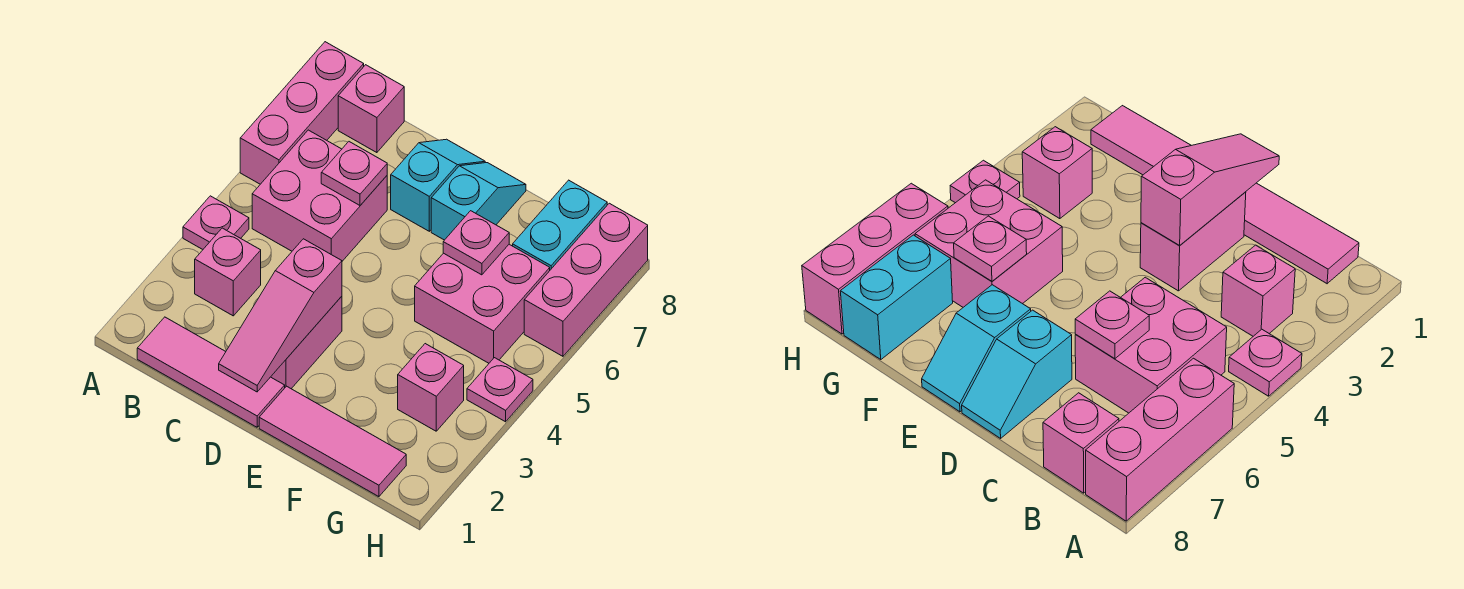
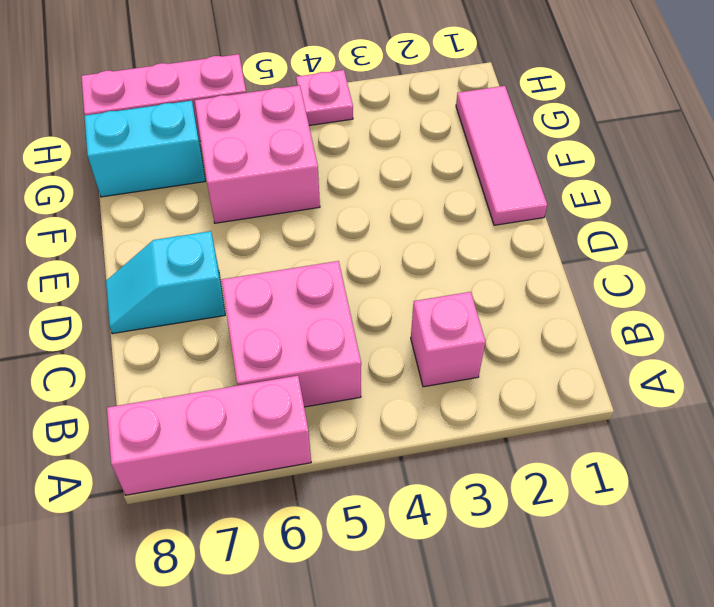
none -> pink 1x1 plate [183,196,249,249]
none -> pink 1x3 tile [137,317,285,427]
none -> pink 1x1 brick [338,65,404,153]

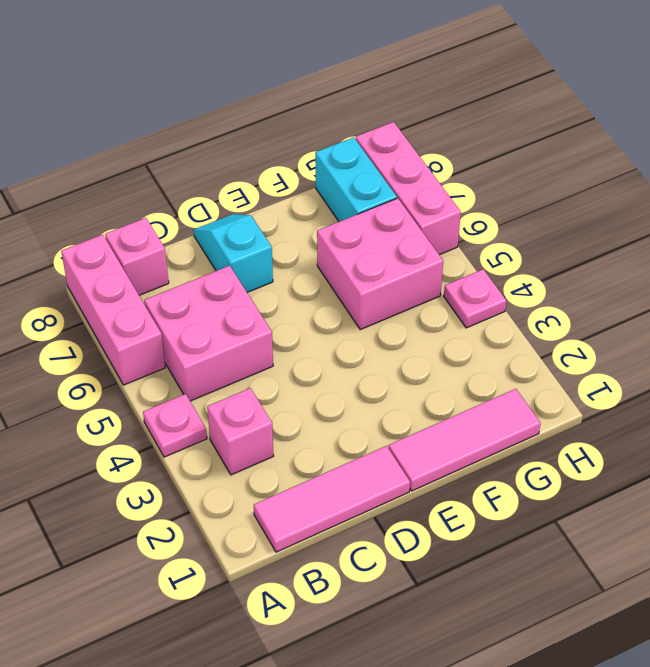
none -> pink 1x2 brick [271,296,342,389]
none -> cyan 1x2 slope [431,163,526,240]
none -> pink 1x1 brick [398,344,464,431]

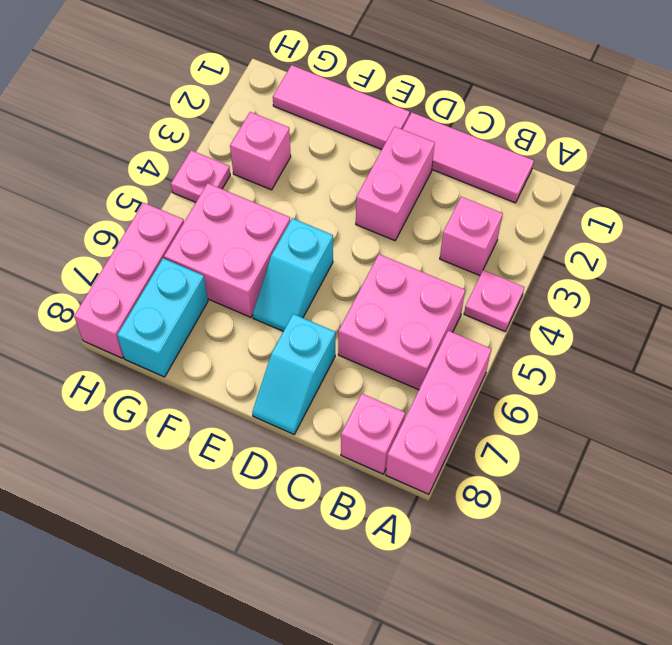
cyan 1x2 slope [253,218,333,331] -> cyan 1x2 slope moved to [431,163,526,240]
none -> pink 1x1 plate [321,142,387,205]
none -> pink 1x3 slope [219,239,342,392]
none -> pink 1x1 plate [443,211,509,275]

